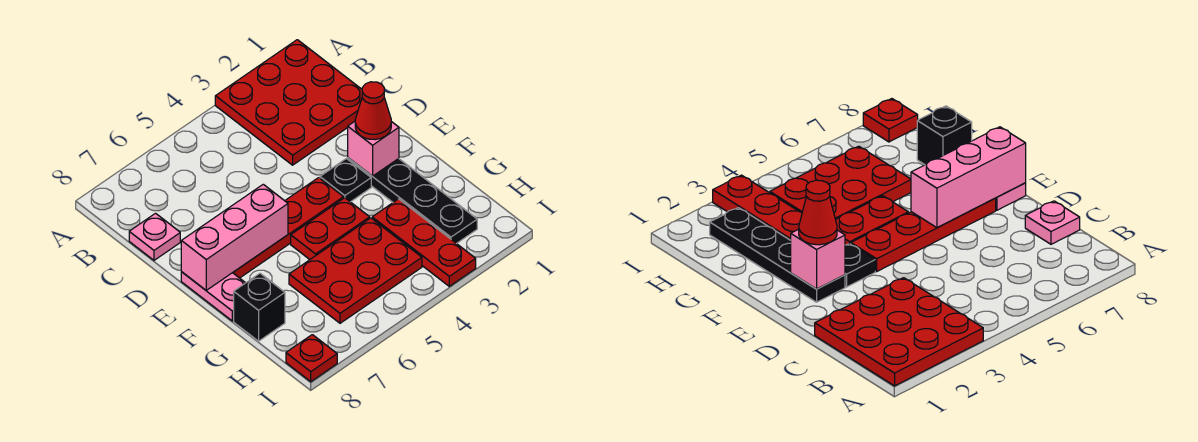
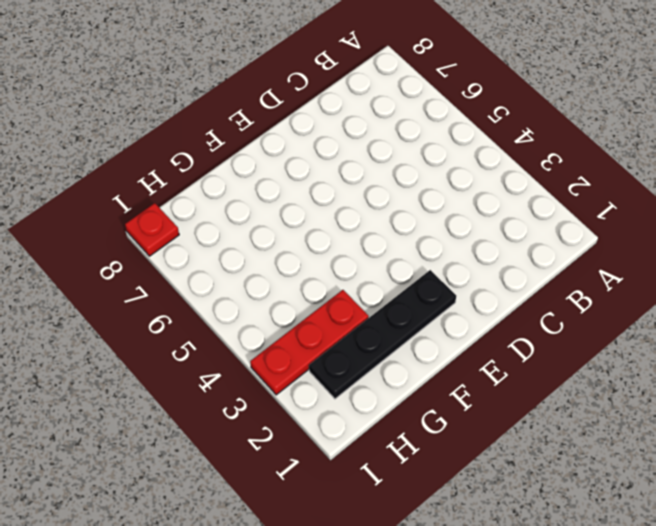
none -> red 3x3 plate [215,40,362,165]
none -> pink 1x1 plate [129,213,180,260]
none -> black 1x1 plate [320,159,371,202]

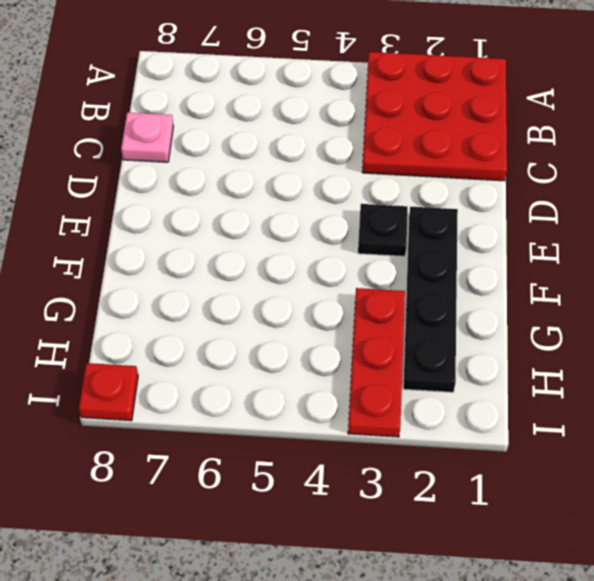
none -> red 1x4 plate [233,178,344,278]
none -> pink 1x2 plate [181,272,245,321]
none -> red 1x2 plate [291,198,370,259]

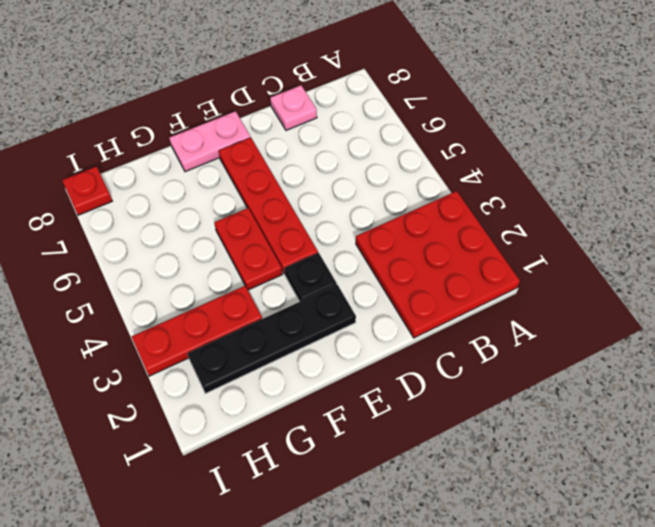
none -> red 2x3 plate [289,218,422,323]
none -> black 1x1 brick [234,273,285,341]
none -> pink 1x1 brick [348,121,399,176]

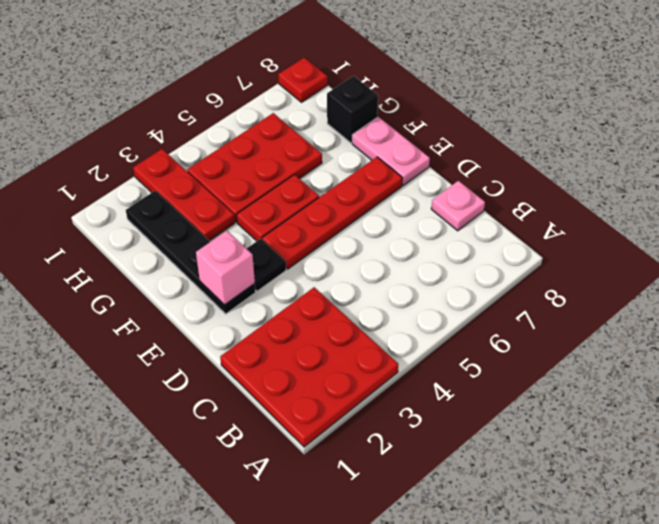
none -> pink 1x3 brick [181,184,288,290]
none -> red 1x1 cone [355,82,391,140]

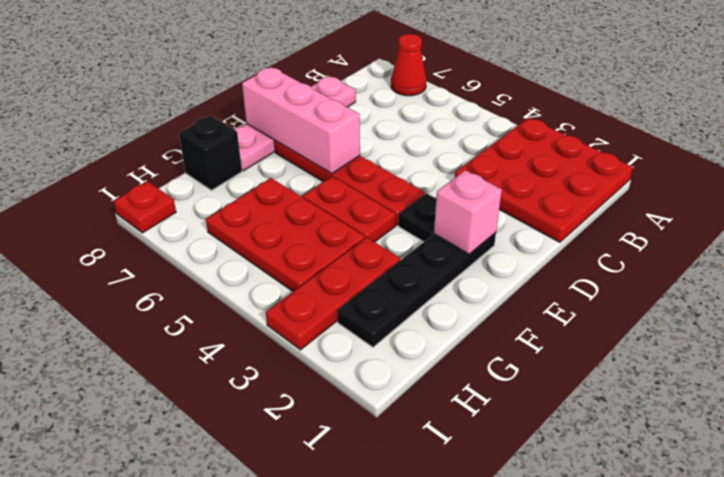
red 1x1 cone [391,34,426,96] -> red 1x1 cone moved to [355,82,391,140]

